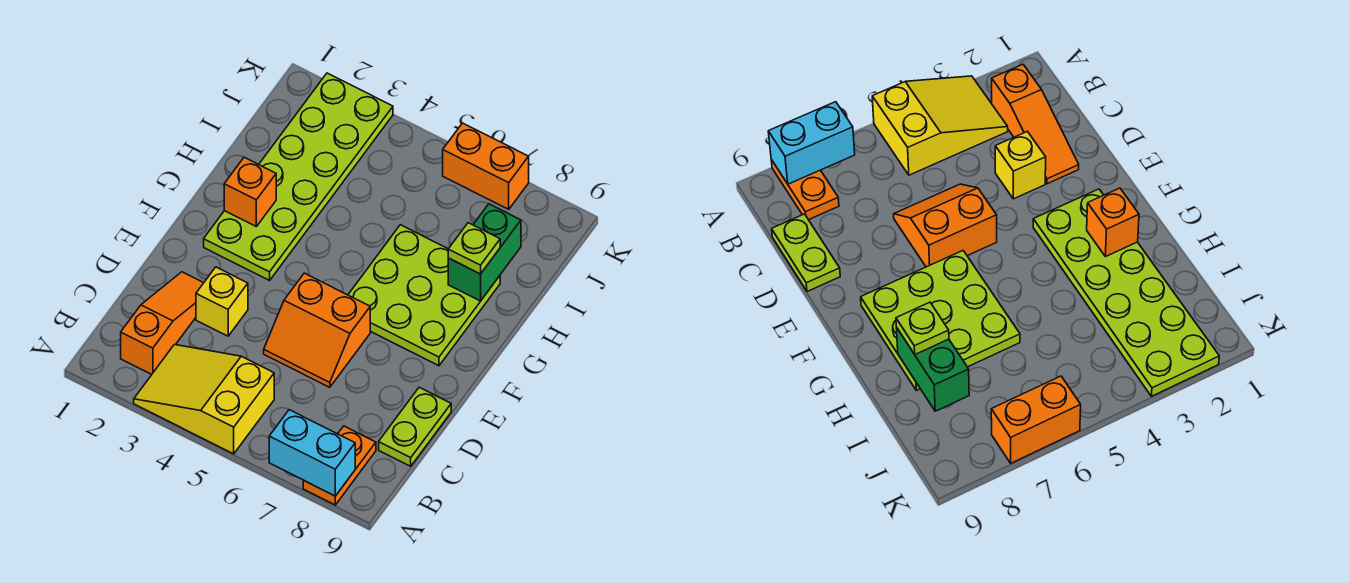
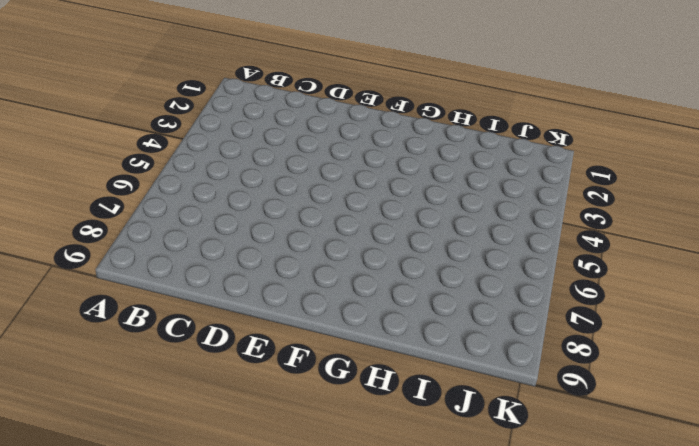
none -> yellow 2x3 slope [134,345,274,454]
none -> orange 1x2 plate [303,426,376,505]
none -> orange 1x3 slope [121,272,203,374]

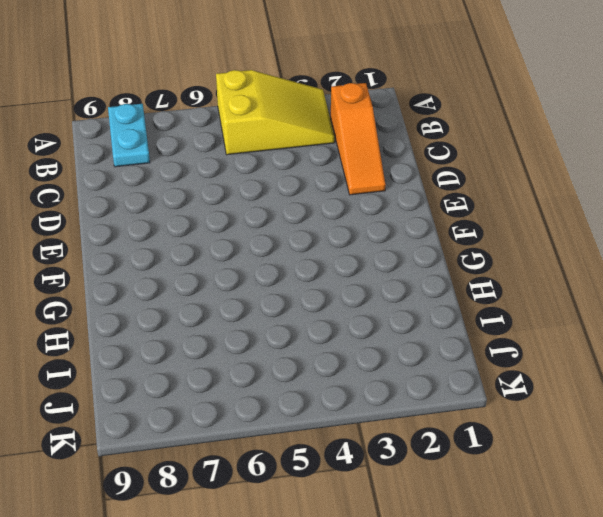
cyan 1x2 plate [108,104,150,167] -> orange 1x2 plate [303,426,376,505]
none -> lime 1x2 plate [379,387,451,466]
none -> yellow 1x1 brick [196,267,248,336]
none -> orange 2x2 slope [264,273,370,387]

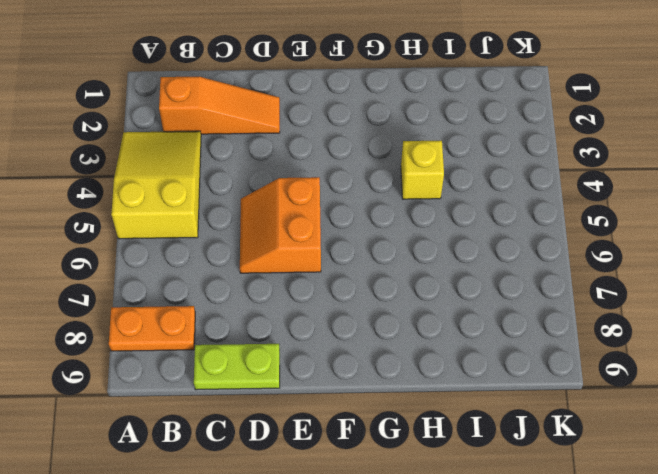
yellow 1x1 brick [401,141,444,199] -> yellow 1x1 brick moved to [196,267,248,336]
none -> lime 2x6 plate [204,73,393,281]
none -> lime 3x3 plate [348,225,500,366]
none -> orange 1x2 brick [443,123,529,209]

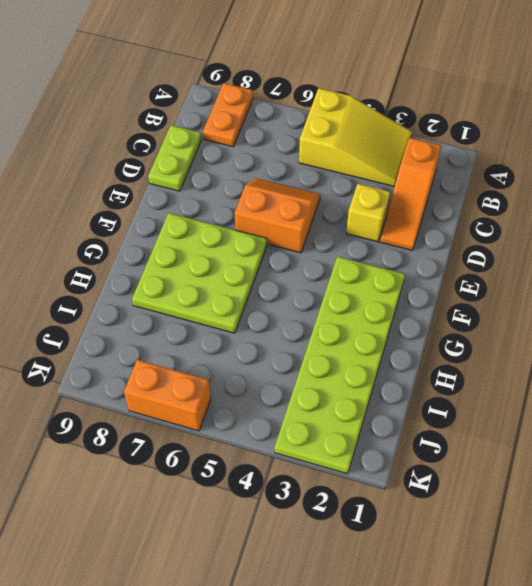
none -> cyan 1x2 brick [269,410,355,496]
none -> orange 1x1 brick [224,157,276,226]
none -> green 1x2 brick [448,204,521,301]

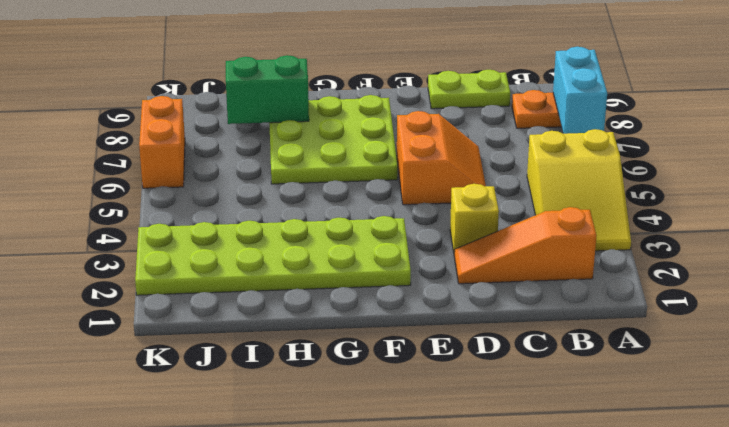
none -> orange 1x1 brick [224,157,276,226]
none -> lime 1x1 plate [448,223,500,274]

